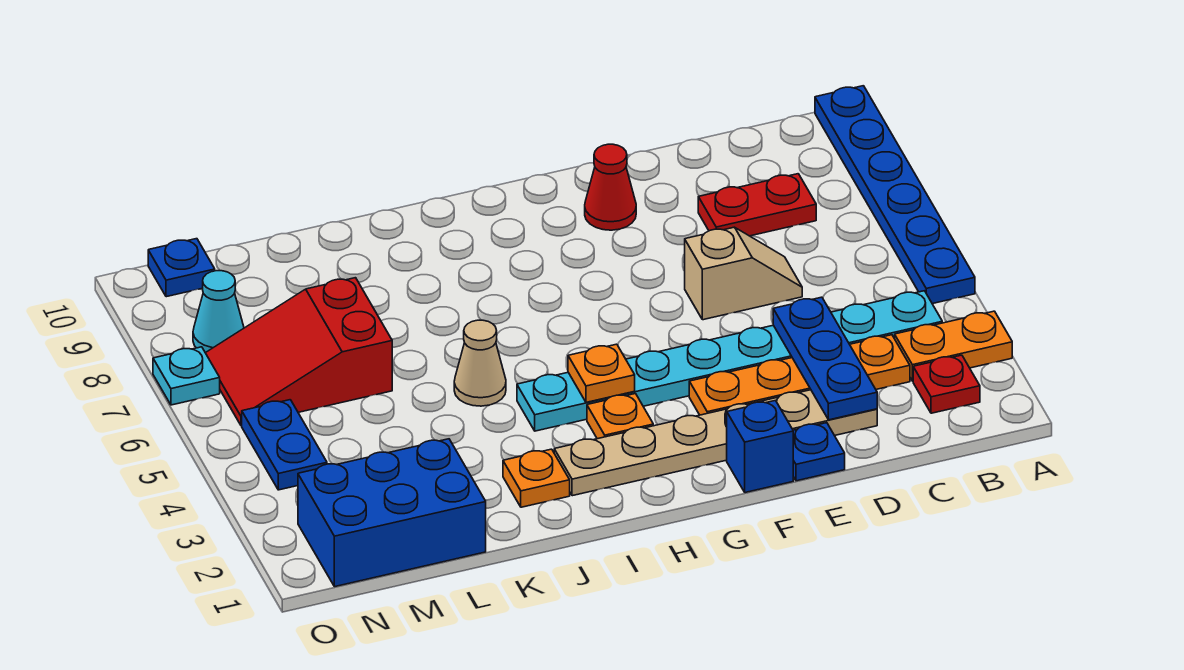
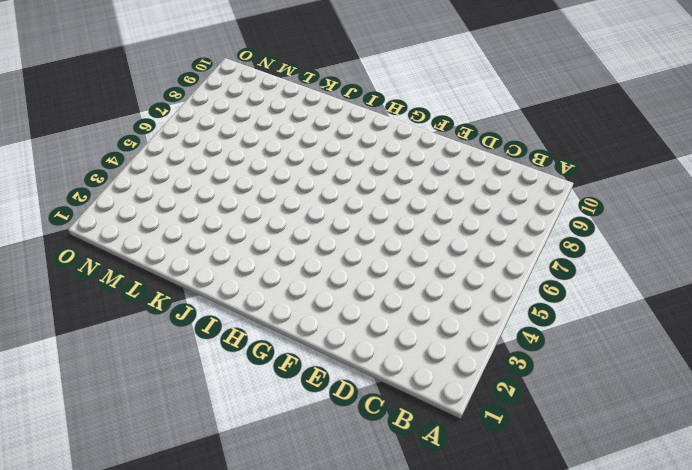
none -> orange 1x2 plate [895,311,1012,381]
none -> blue 1x6 plate [815,86,975,304]
none -> red 1x1 plate [913,355,980,413]

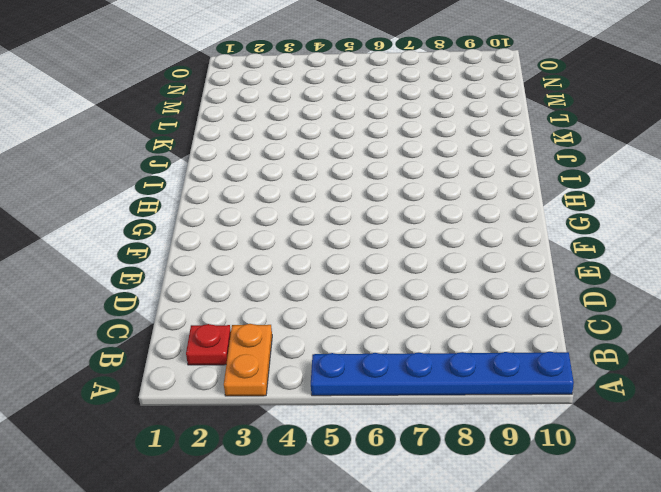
none -> cyan 1x8 plate [517,291,942,431]
none -> orange 1x4 plate [689,335,910,415]
none -> red 1x2 plate [698,174,816,236]

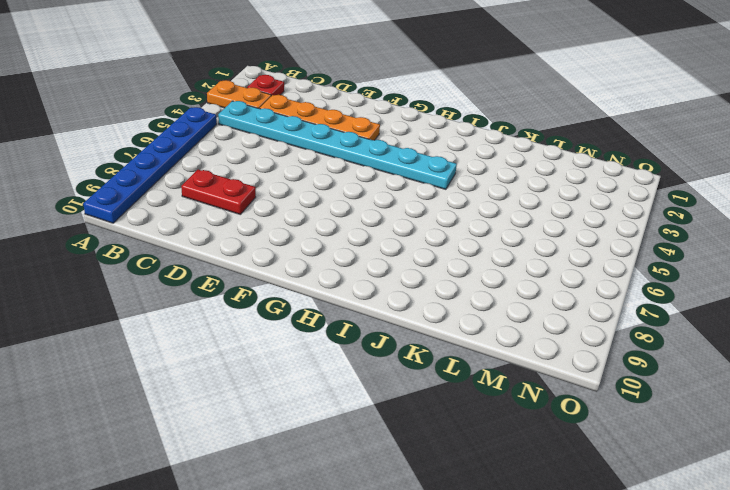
none -> tan 1x6 plate [554,390,877,496]
none -> tan 1x2 slope [685,227,802,320]
none -> blue 1x1 plate [793,423,845,481]

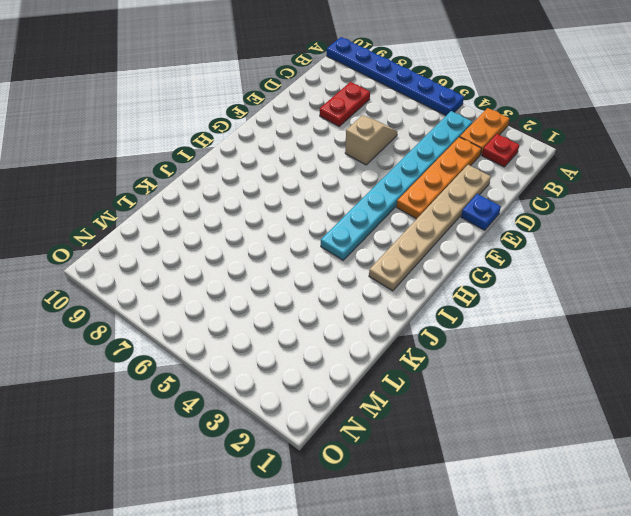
none -> blue 1x1 brick [727,400,793,493]
none -> red 1x1 cone [585,144,636,230]
none -> orange 1x1 plate [587,394,653,439]

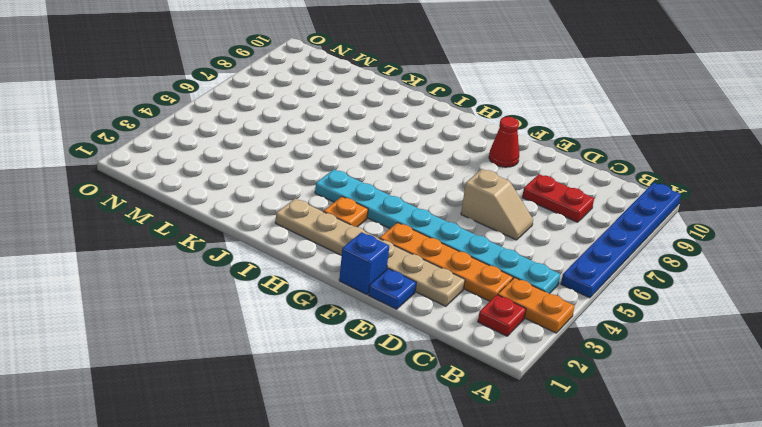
none -> orange 1x1 plate [503,449,570,507]
none -> tan 1x1 cone [454,320,506,406]
none -> blue 2x3 brick [298,439,486,587]

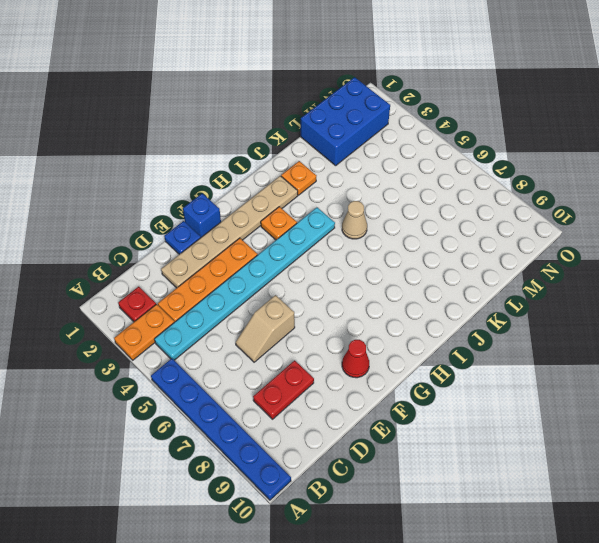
none -> red 2x3 slope [206,278,392,425]
none -> blue 1x2 plate [242,400,327,490]
none -> cyan 1x1 cone [193,271,244,353]

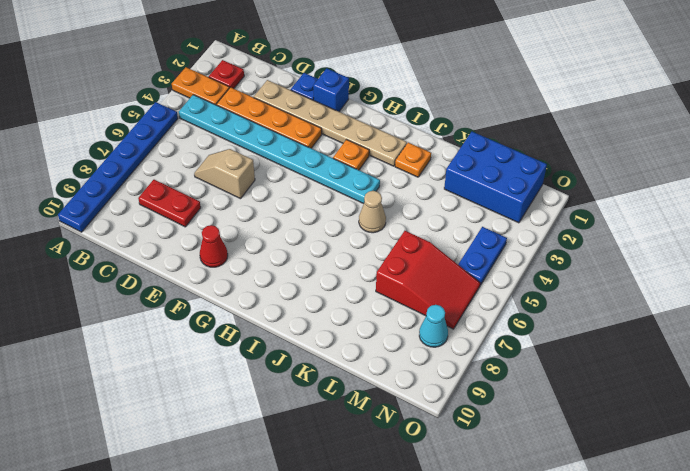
none -> blue 1x1 plate [148,239,215,297]
none -> cyan 1x1 plate [153,347,220,405]
none -> blue 1x3 plate [773,297,877,420]

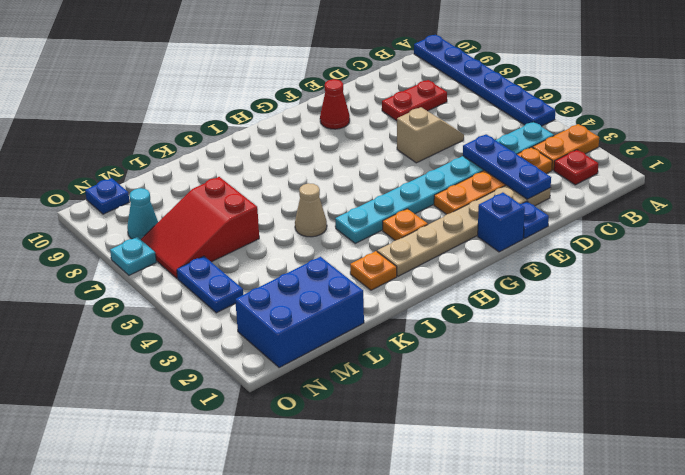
none -> orange 1x1 plate [568,344,635,402]

